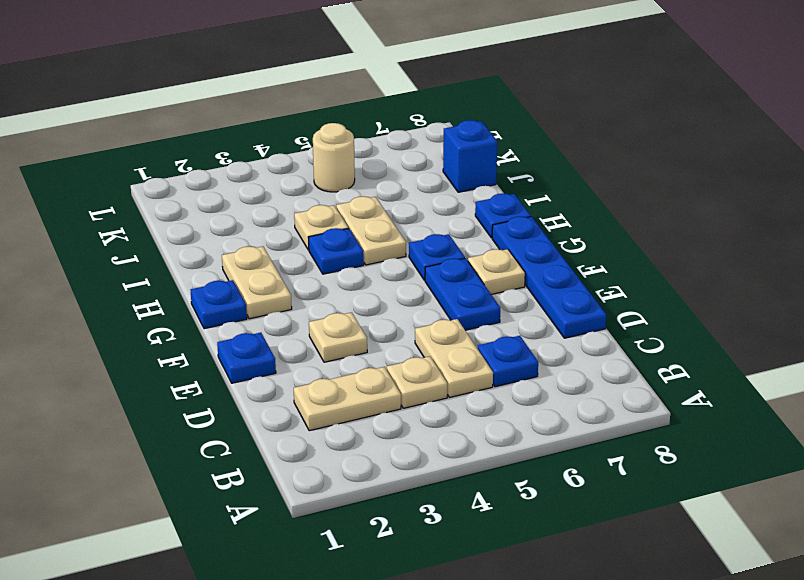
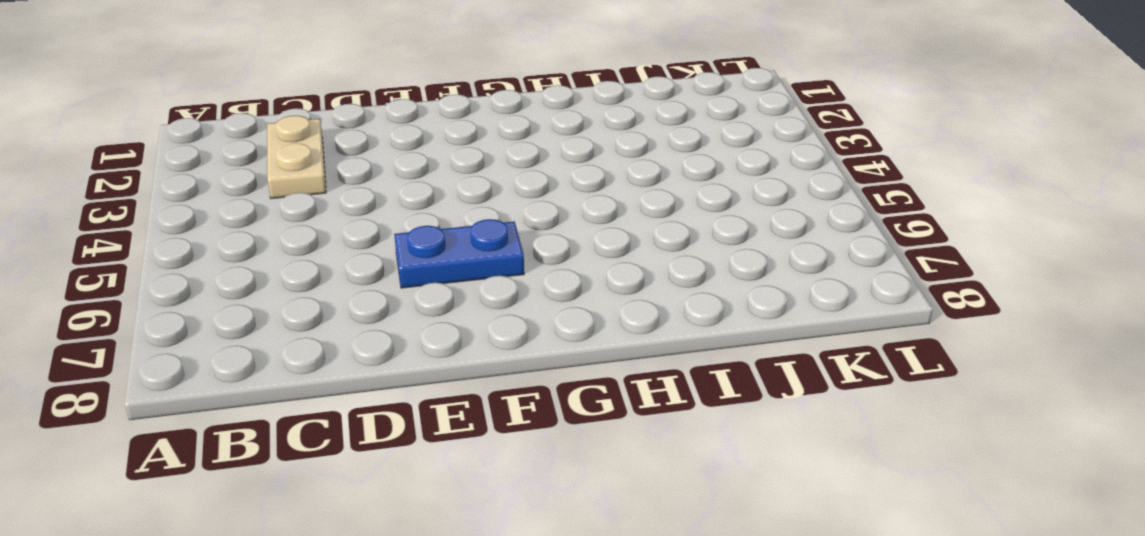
none -> tan 1x1 plate [387,356,447,408]
none -> tan 1x2 plate [415,319,493,397]
none -> blue 1x1 plate [478,336,538,387]

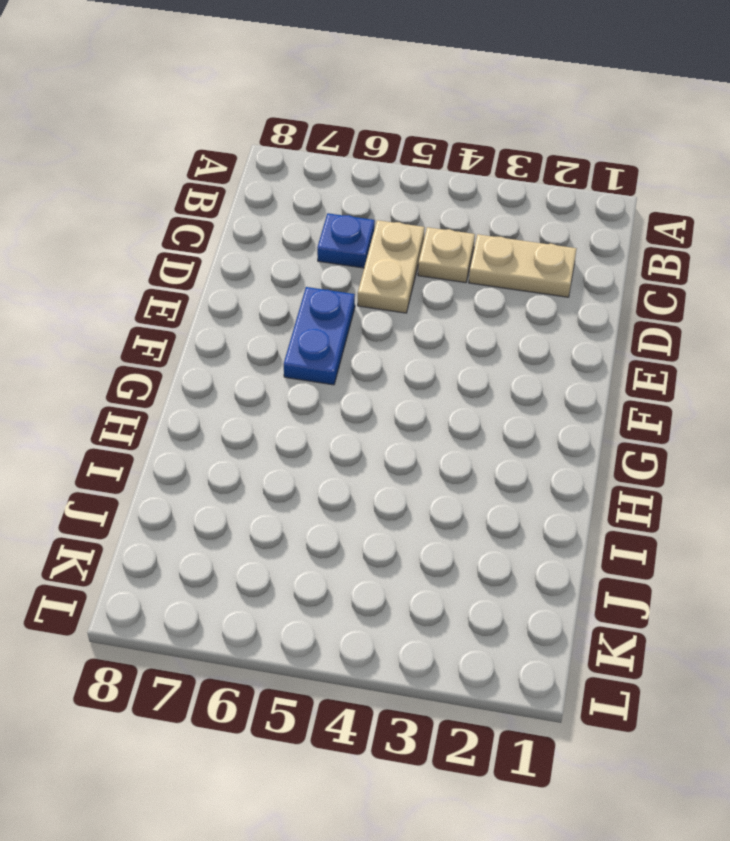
none -> blue 1x4 plate [492,216,606,338]
none -> blue 1x1 plate [217,333,276,383]
none -> tan 1x1 plate [309,312,367,362]

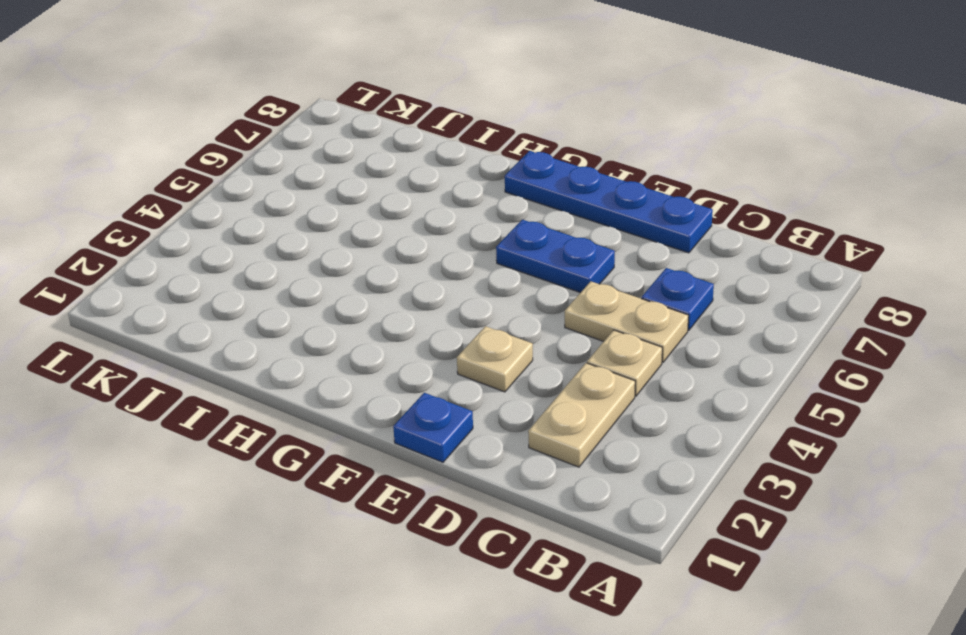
none -> tan 1x1 plate [468,249,525,294]
none -> blue 1x1 plate [191,280,247,329]
none -> tan 1x2 plate [222,246,292,319]

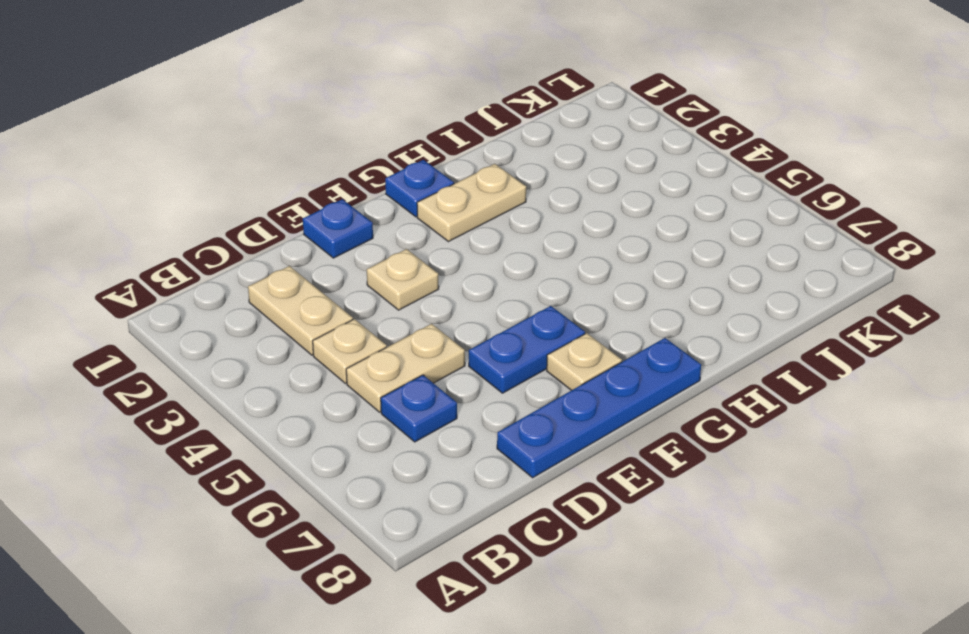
none -> blue 1x1 plate [409,234,465,280]
none -> blue 1x1 plate [308,228,364,274]
none -> tan 1x2 plate [336,196,406,265]

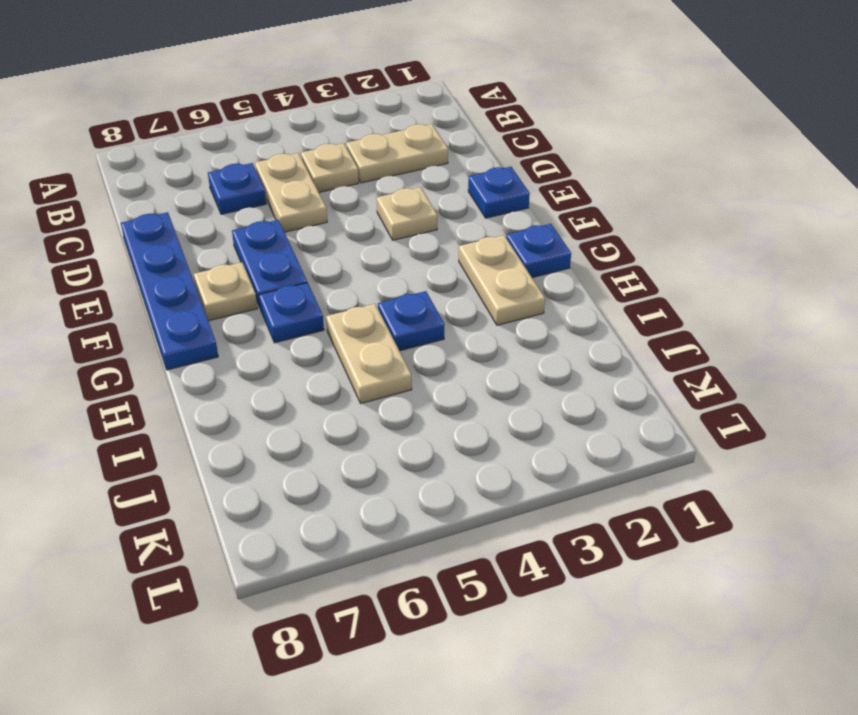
none -> blue 1x1 plate [475,193,531,238]
none -> tan 1x1 plate [294,205,348,250]
none -> blue 1x1 brick [443,120,497,192]

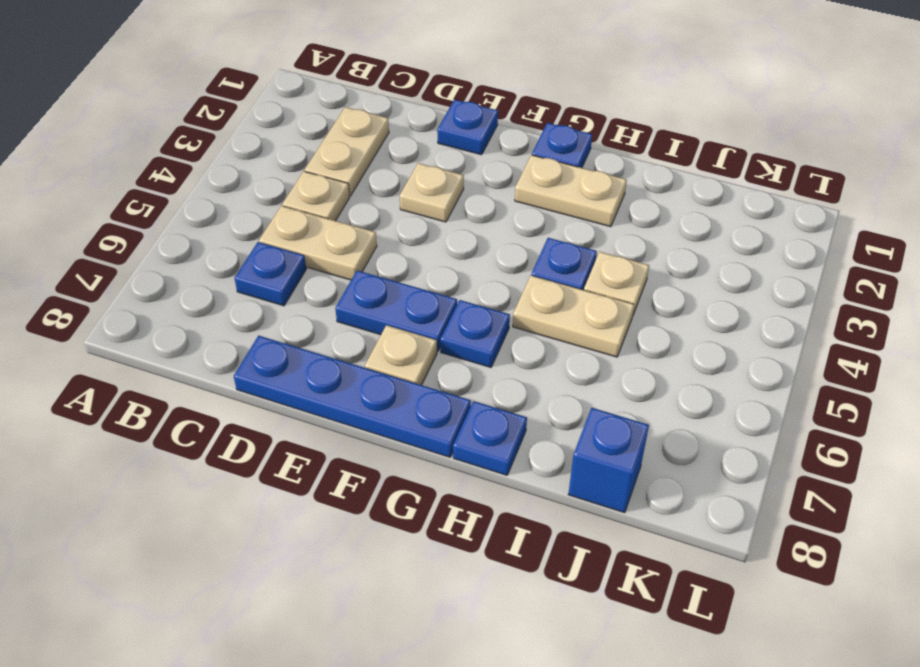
none -> tan 1x1 round brick [313,123,355,192]

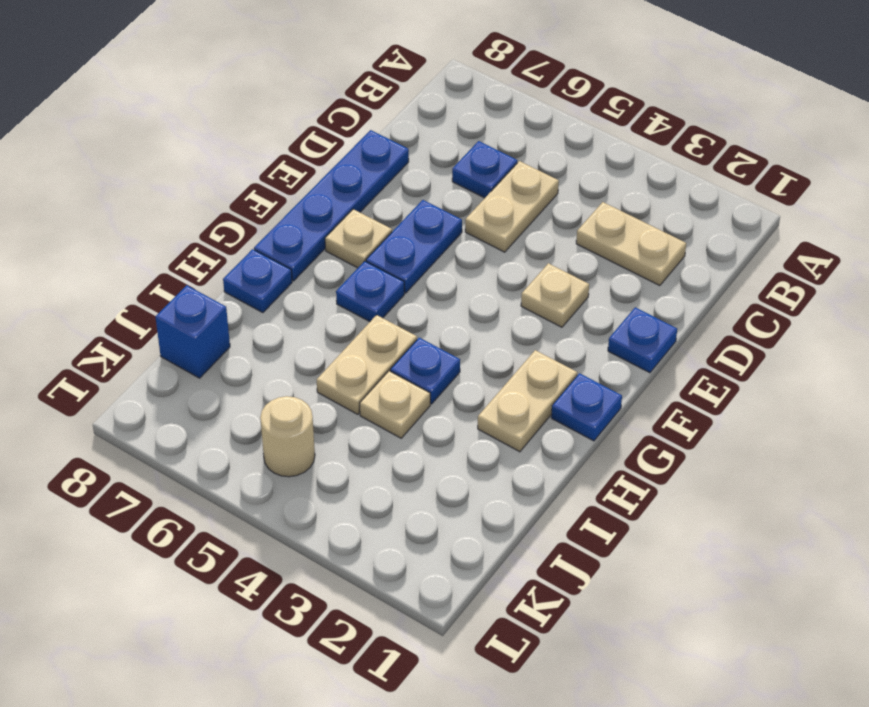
none -> tan 1x1 plate [387,356,447,408]

